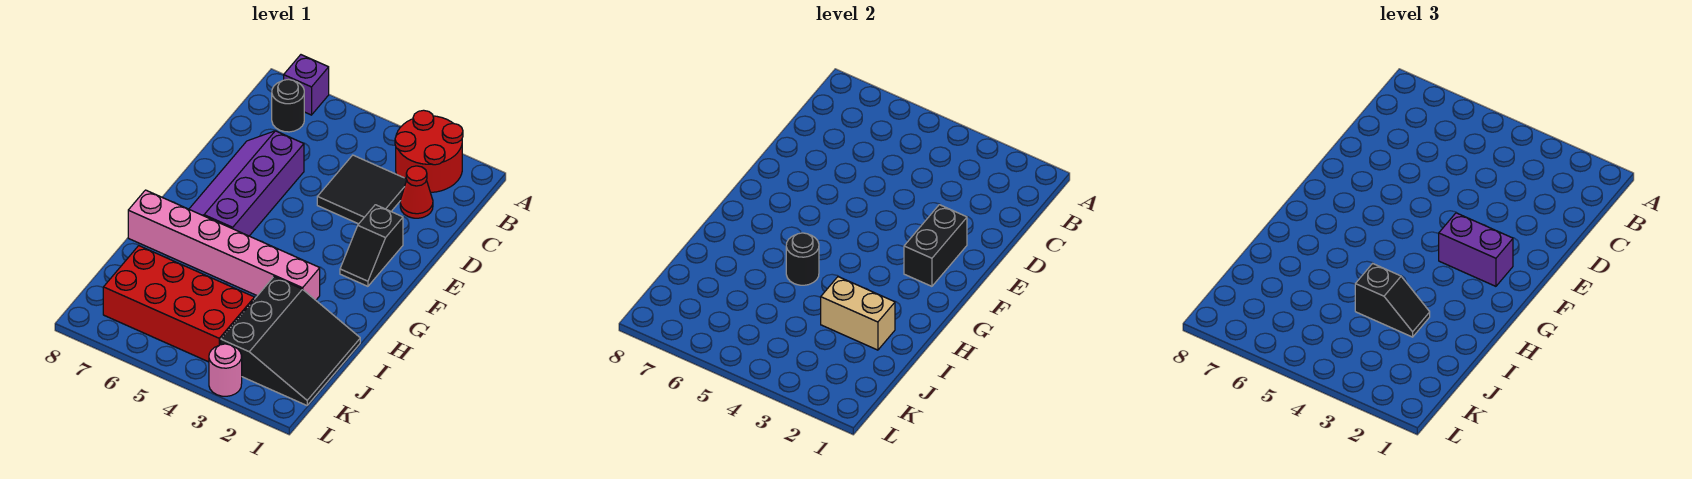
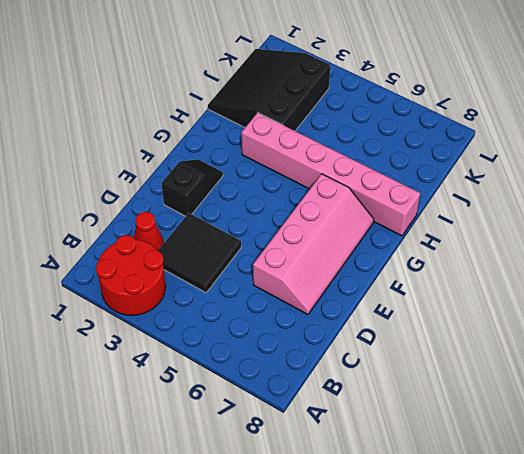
pink 2x4 slope [253,174,374,315] -> purple 2x4 slope [189,131,304,236]
none -> purple 1x1 brick [284,55,329,115]
none -> black 1x1 round brick [272,79,304,132]
none -> red 2x4 brick [103,246,254,362]

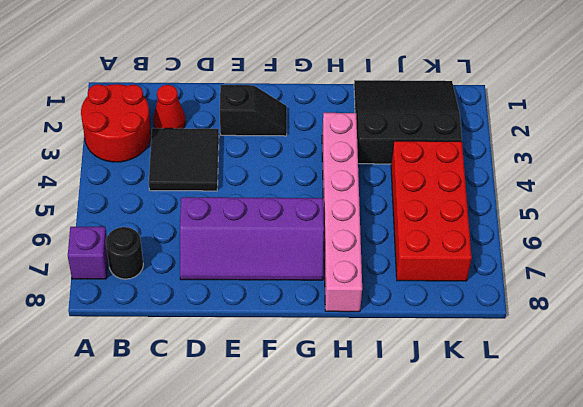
none -> pink 1x1 round brick [209,344,242,396]
none -> black 1x2 brick [904,205,967,286]
none -> black 1x1 round brick [786,233,819,285]

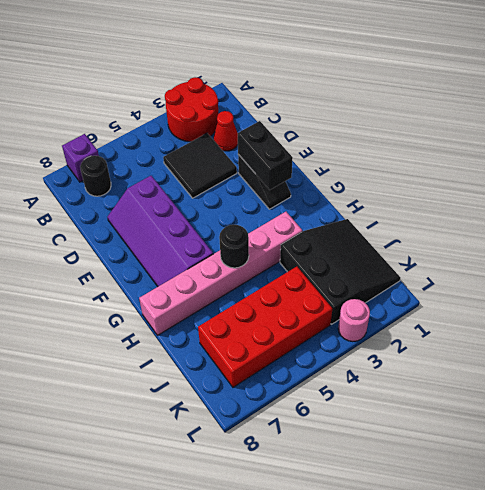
none -> tan 1x2 brick [821,277,895,350]
none -> purple 1x2 brick [1439,213,1513,286]
none -> black 1x2 slope [1355,264,1430,337]

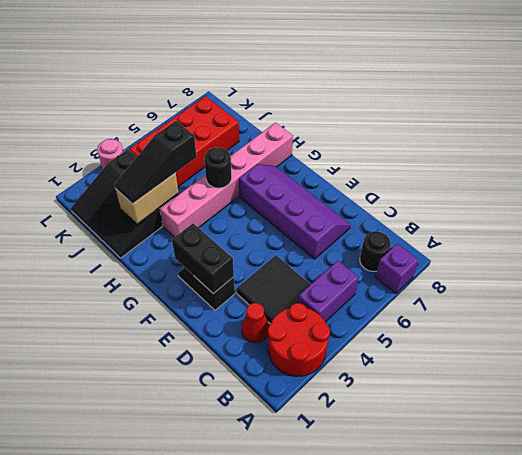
purple 1x2 brick [298,261,358,322] -> purple 1x2 brick moved to [1439,213,1513,286]
black 1x3 slope [114,121,197,204] -> black 1x2 slope [1355,264,1430,337]

